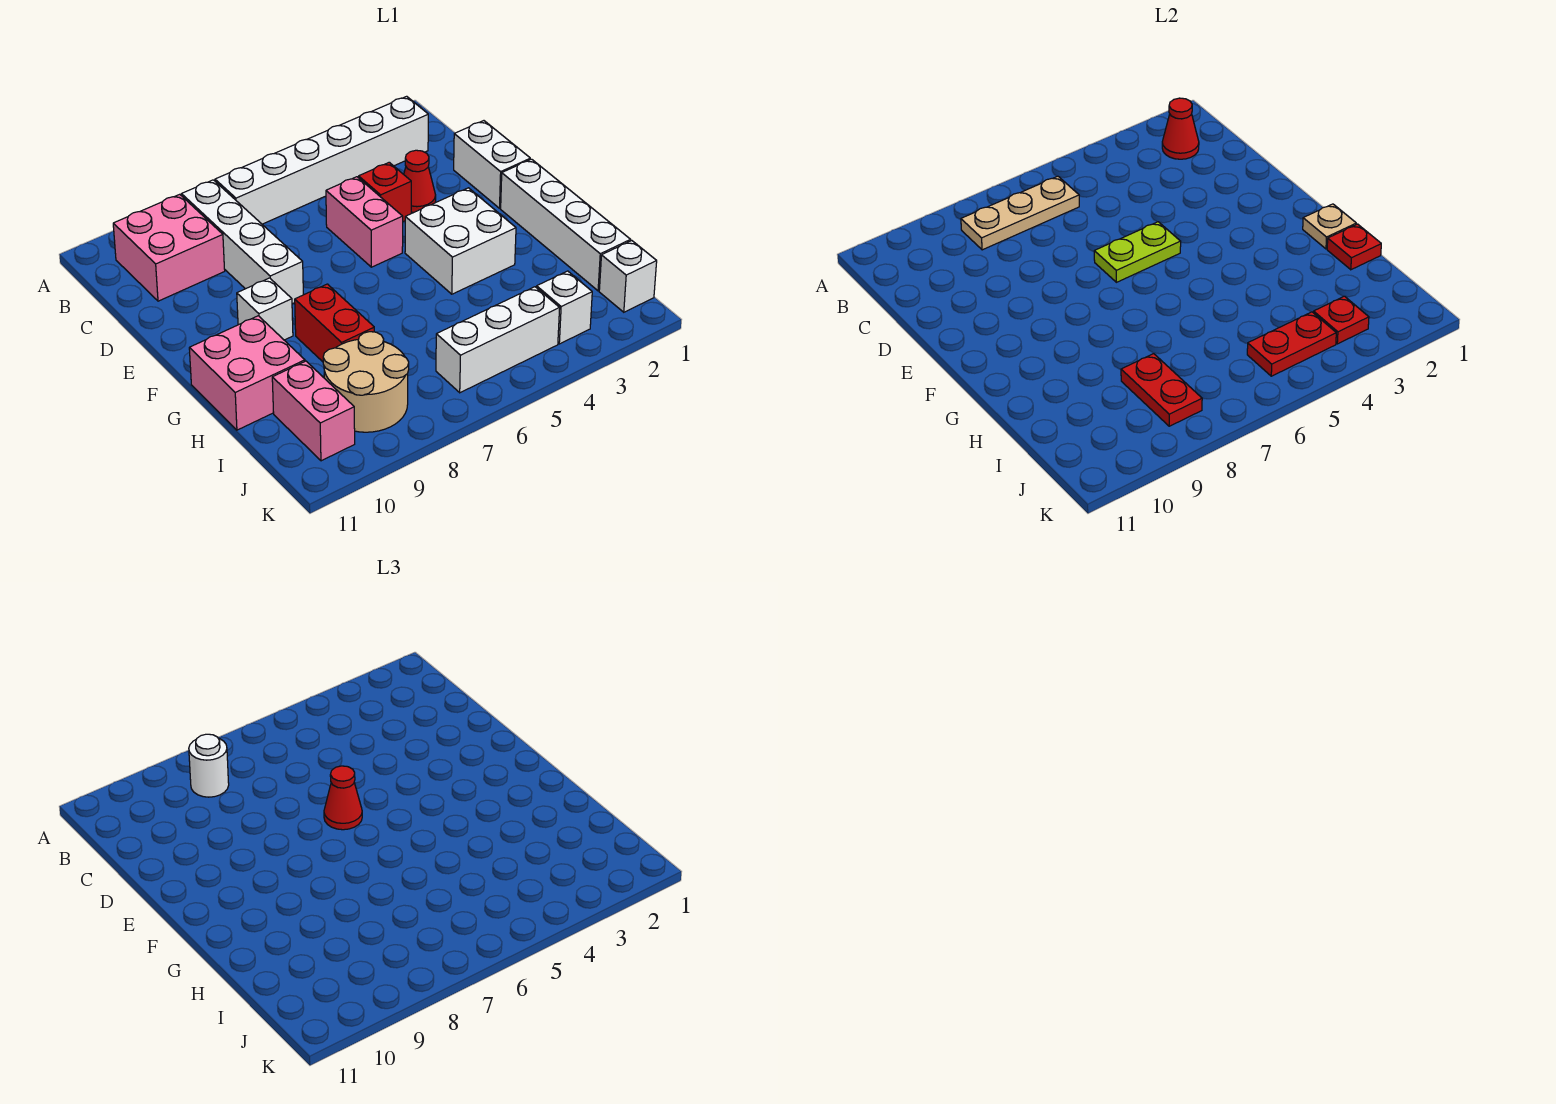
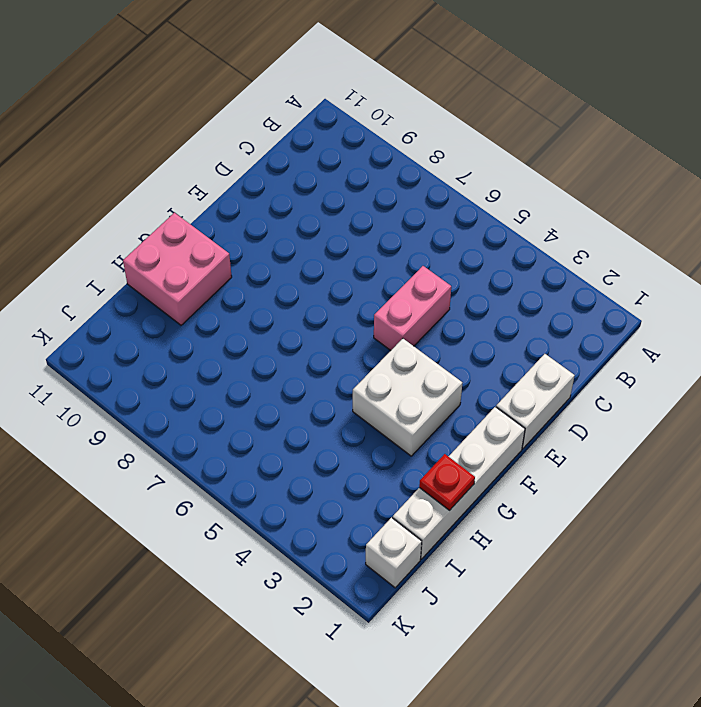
none -> white 1x6 brick [215,96,428,224]
none -> white 1x4 brick [182,180,303,304]
none -> pink 2x2 brick [113,194,225,301]

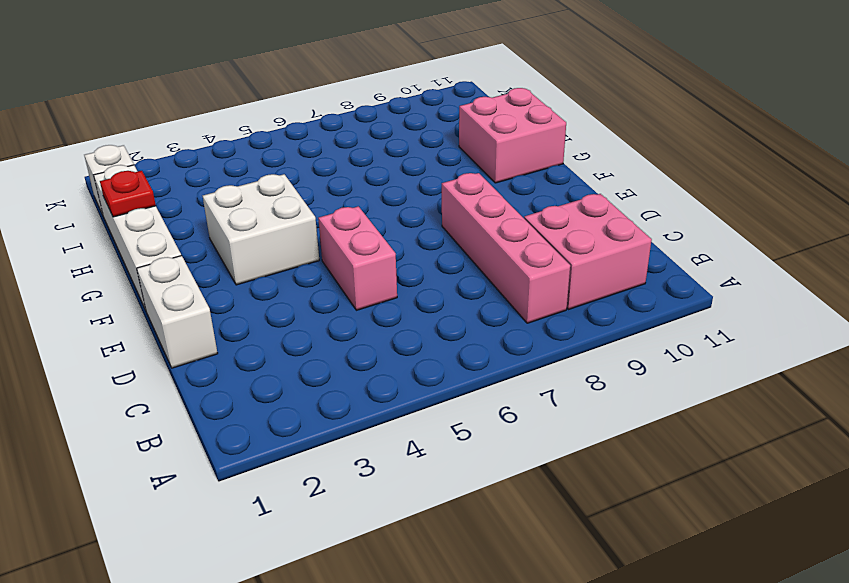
pink 1x4 brick [442,173,570,323] -> white 1x4 brick [182,180,303,304]
none -> white 1x6 brick [215,96,428,224]
none -> red 1x1 cone [404,150,436,212]
none -> red 1x1 brick [359,162,411,222]

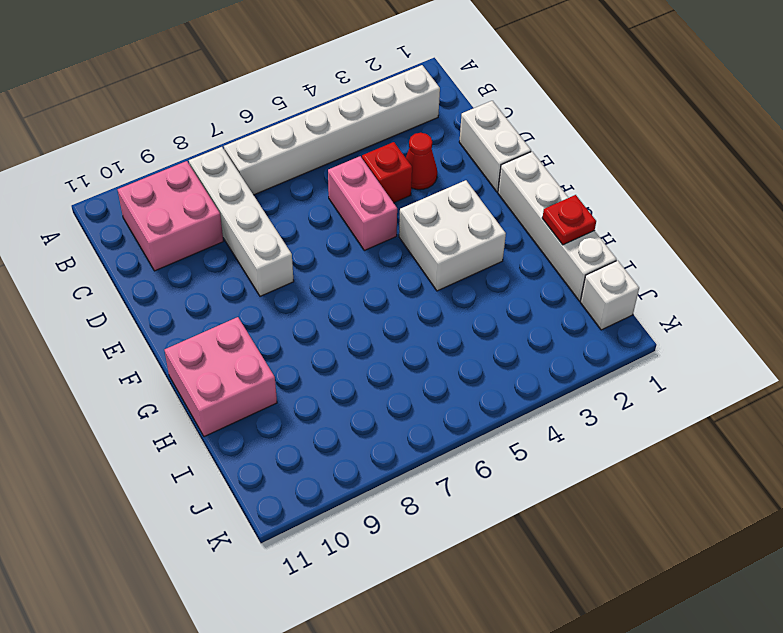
none -> white 1x1 brick [237,278,293,340]
none -> red 1x2 brick [295,284,374,362]
none -> tan 2x2 round brick [323,332,409,432]

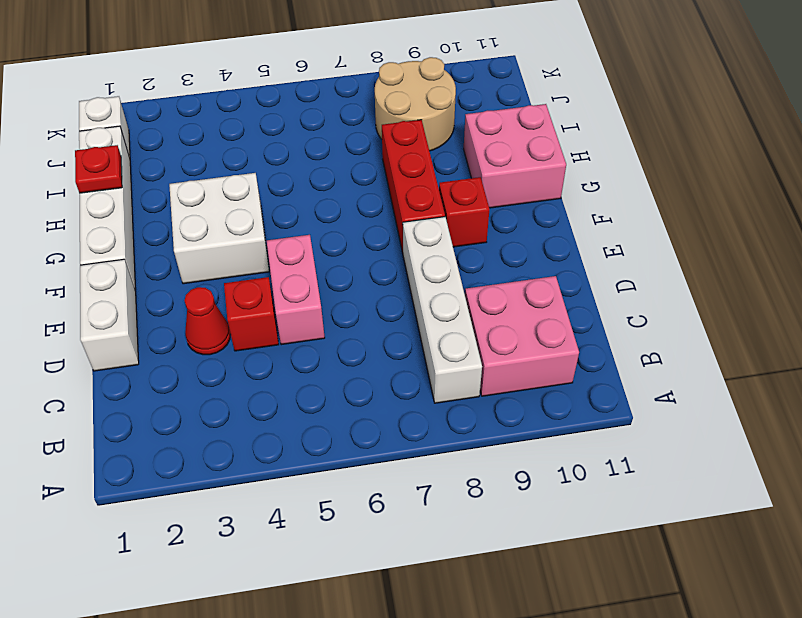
red 1x3 brick [382,120,445,252] -> red 1x2 brick [295,284,374,362]
red 1x1 brick [439,177,489,247] -> white 1x1 brick [237,278,293,340]
none -> white 1x6 brick [215,96,428,224]
none -> pink 1x2 brick [272,361,355,461]
none -> white 1x1 brick [537,271,592,344]

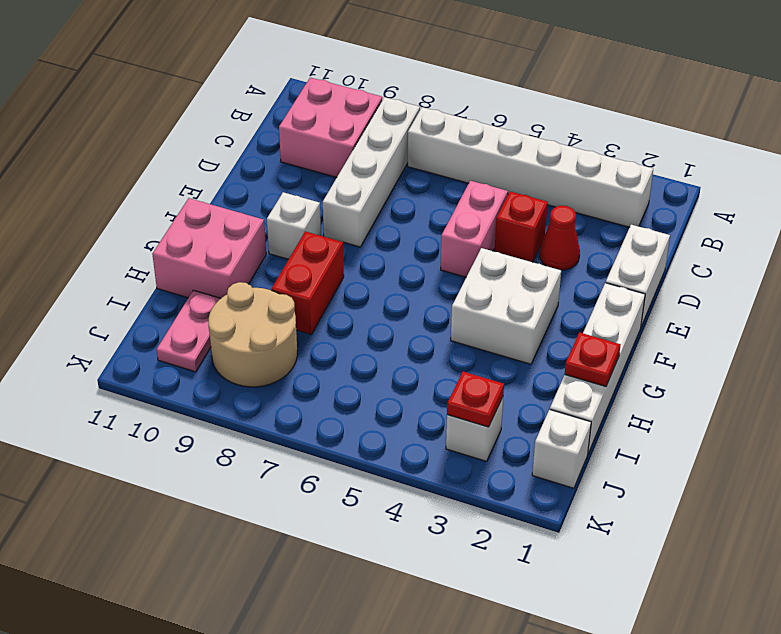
pink 1x2 plate [157,290,221,372] -> pink 1x2 brick [272,361,355,461]
none -> white 1x3 brick [436,287,560,393]
none -> red 1x1 cone [1162,98,1199,159]
none -> tan 1x3 plate [961,176,1079,250]

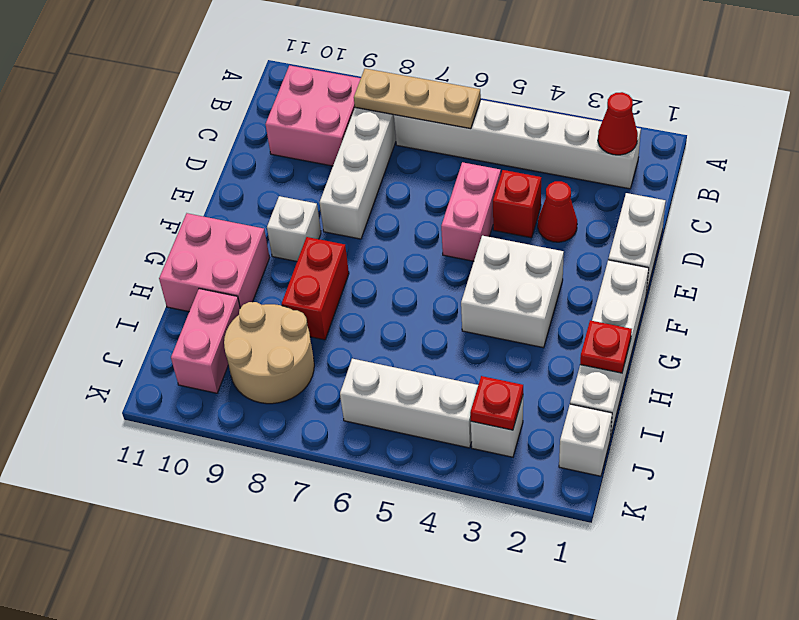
none -> lime 1x2 plate [1094,222,1181,282]
none -> tan 1x1 plate [1303,204,1356,249]
none -> red 1x2 plate [1121,354,1202,426]

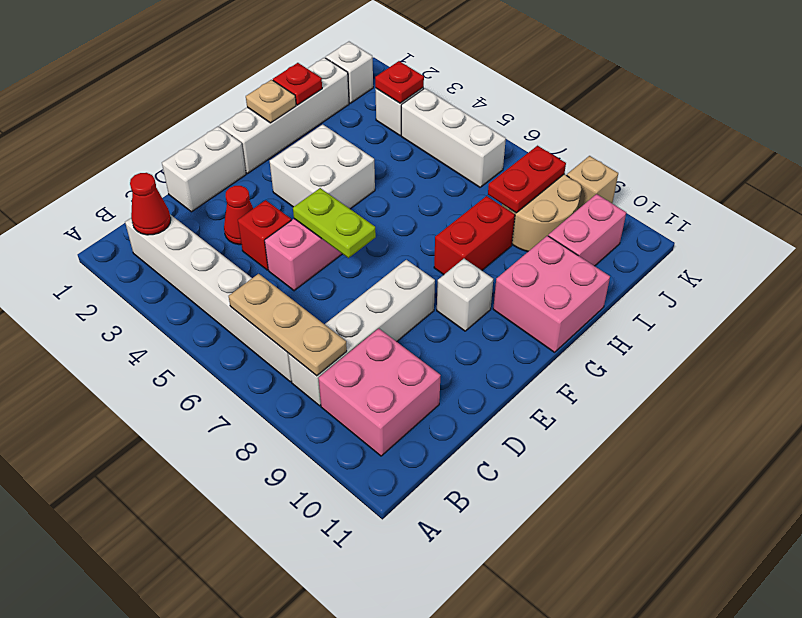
tan 1x1 brick [567,156,618,209] -> none
none -> red 1x2 plate [1247,312,1336,376]
none -> white 1x1 round brick [189,734,229,797]
none -> red 1x1 cone [324,766,362,830]

